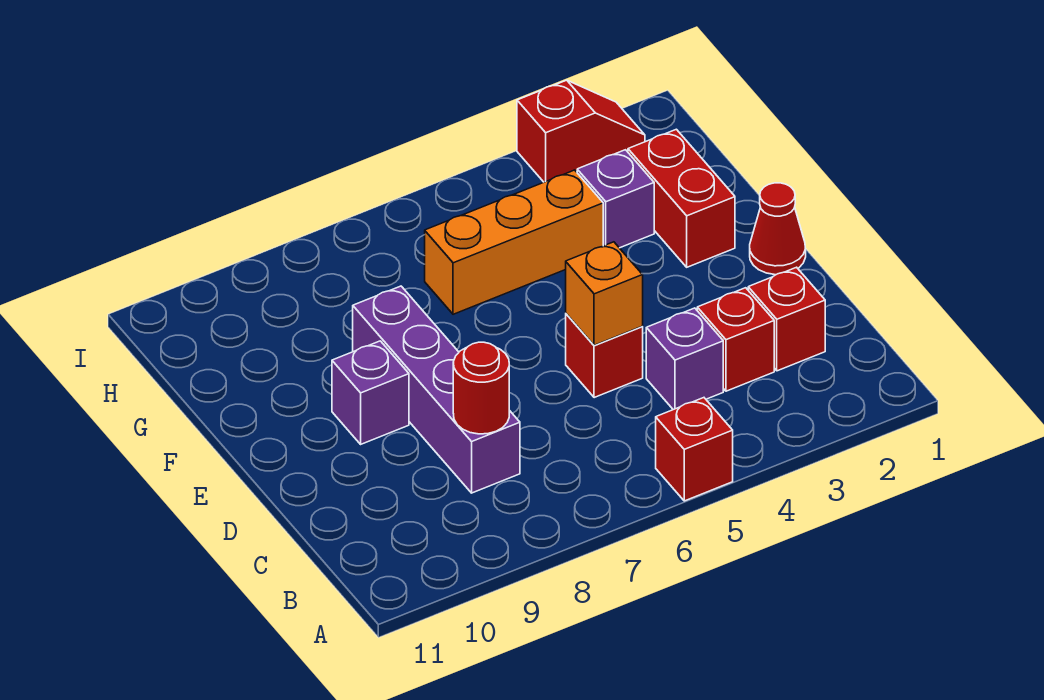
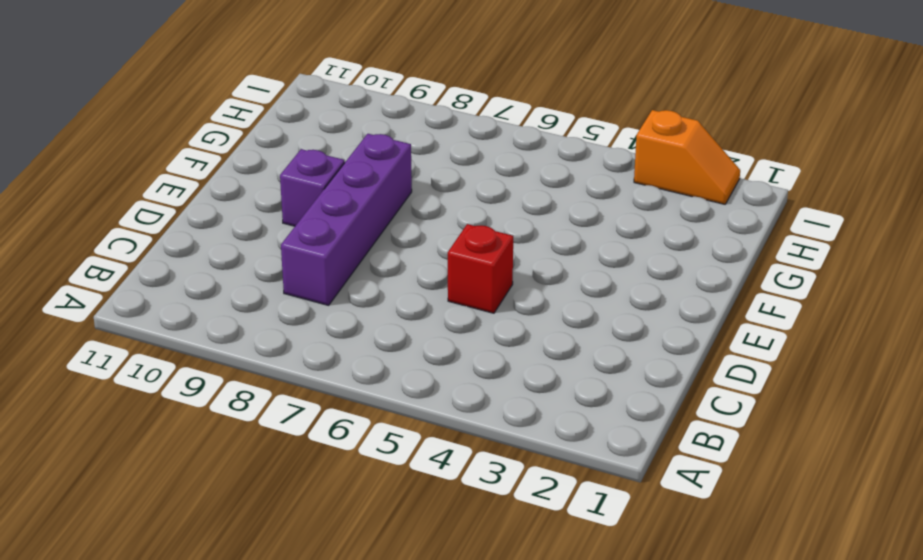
orange 1x2 slope [634,110,740,204] -> red 1x2 slope [517,80,645,182]
none -> red 1x1 brick [656,398,733,501]
none -> red 1x1 brick [748,267,825,371]
none -> red 1x1 brick [697,288,774,391]

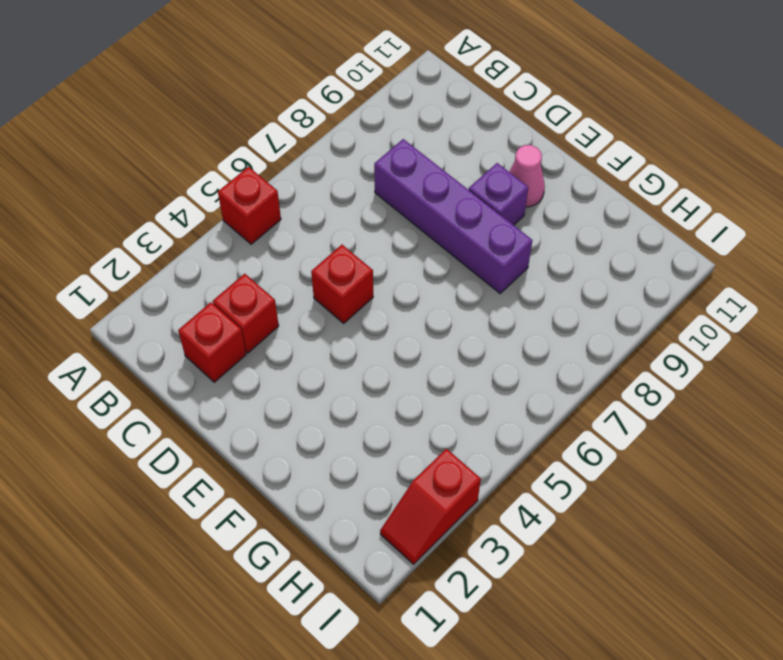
pink 1x1 cone [509,145,545,207] -> none
none -> purple 1x1 brick [646,308,723,410]
none -> red 1x1 cone [750,183,806,275]
none -> red 1x2 brick [628,129,735,267]

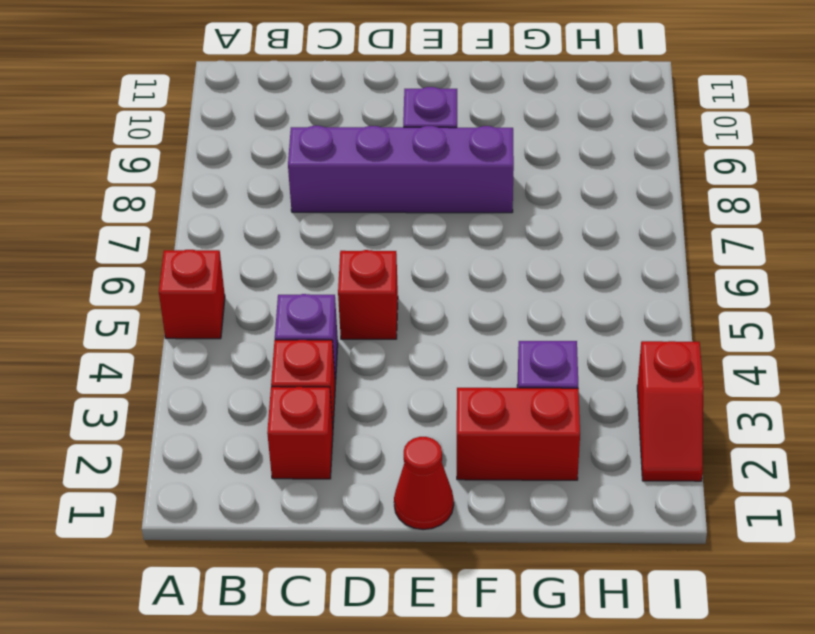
none -> orange 1x3 brick [425,170,603,314]
none -> red 1x1 round brick [453,342,509,434]
none -> orange 1x1 brick [566,242,643,345]

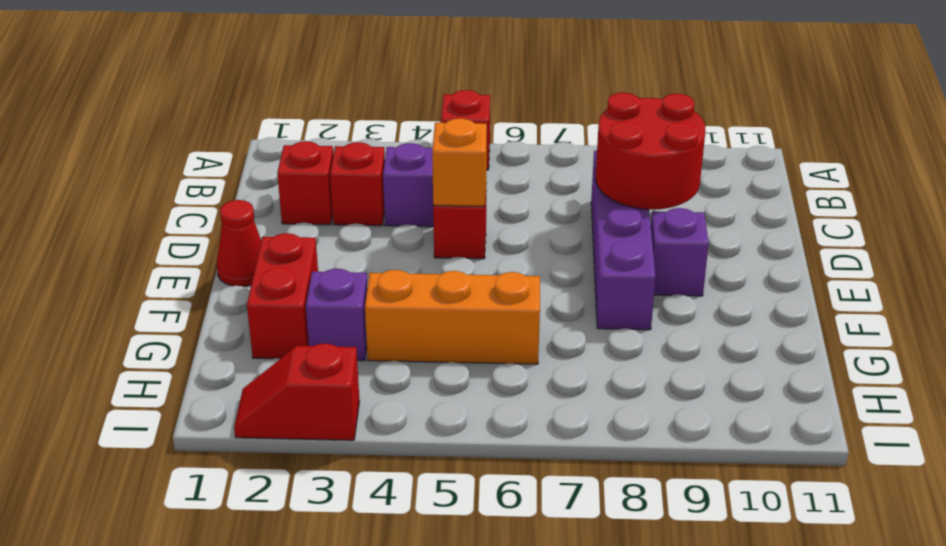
red 2x2 round brick [596,93,705,209] -> red 1x1 round brick [453,342,509,434]

